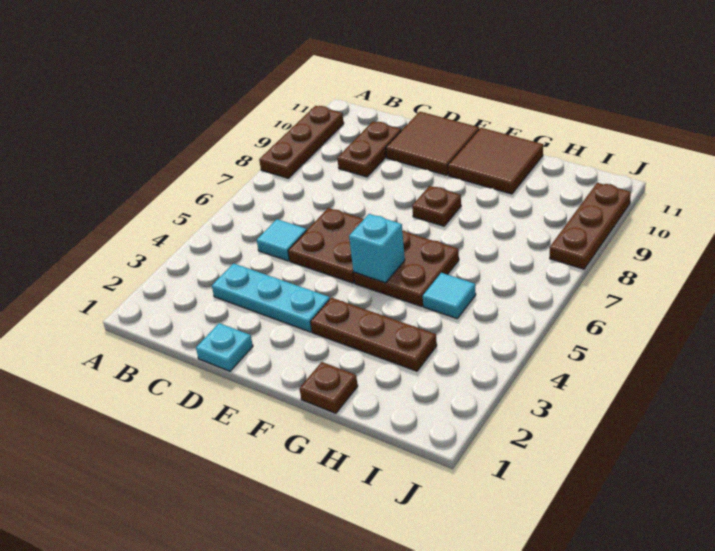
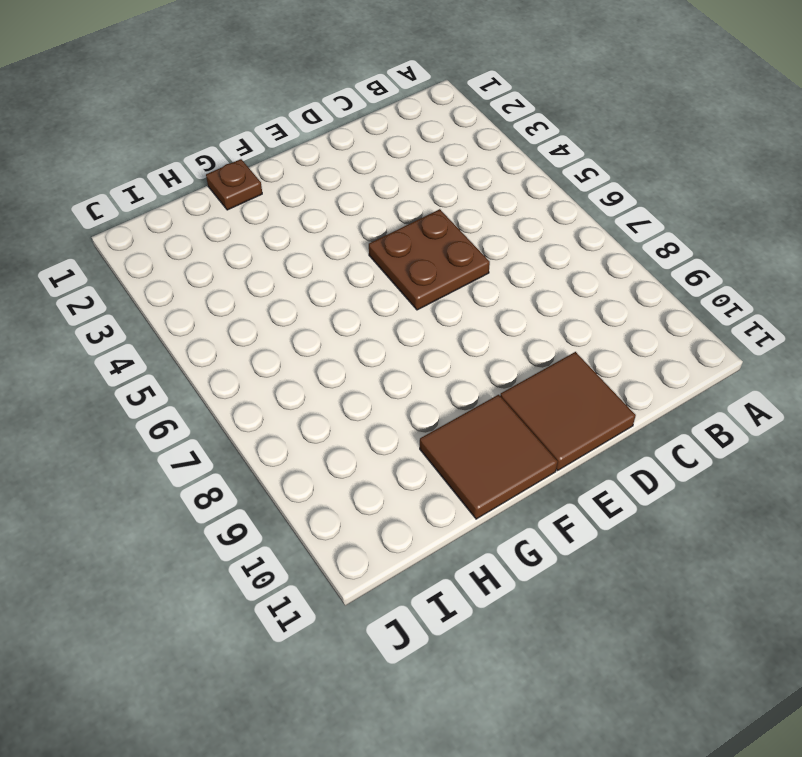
none -> brown 1x3 plate [259,106,344,179]
none -> cyan 1x3 plate [212,263,330,332]
none -> cyan 1x1 tile [257,219,307,261]

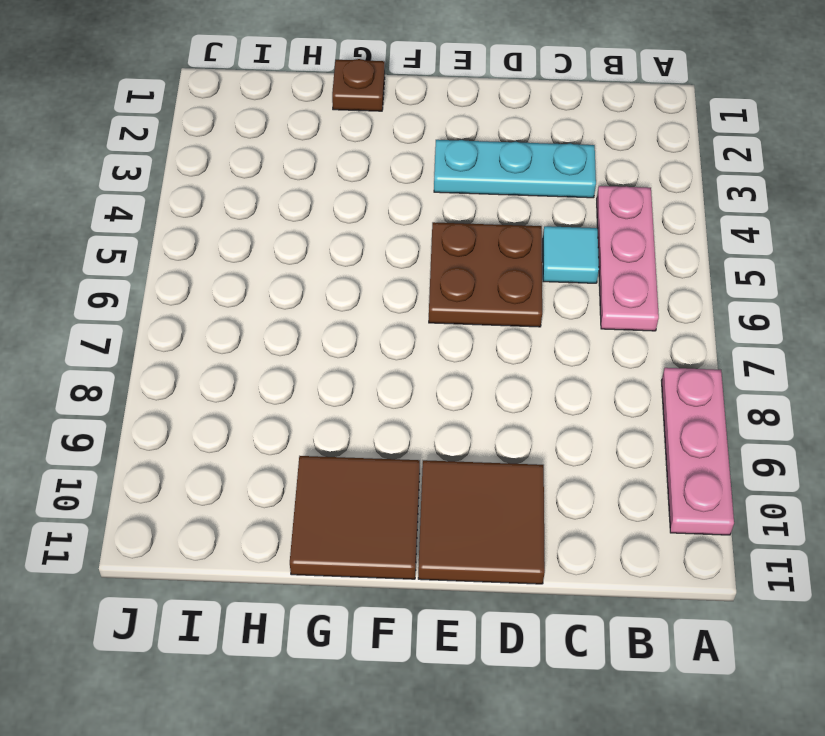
pink 1x3 plate [662,368,734,535] -> brown 1x3 plate [259,106,344,179]
pink 1x3 plate [597,186,659,331] -> none
none -> brown 1x2 plate [337,122,401,177]
none -> cyan 1x1 plate [196,323,253,371]
none -> brown 1x3 plate [310,298,437,371]

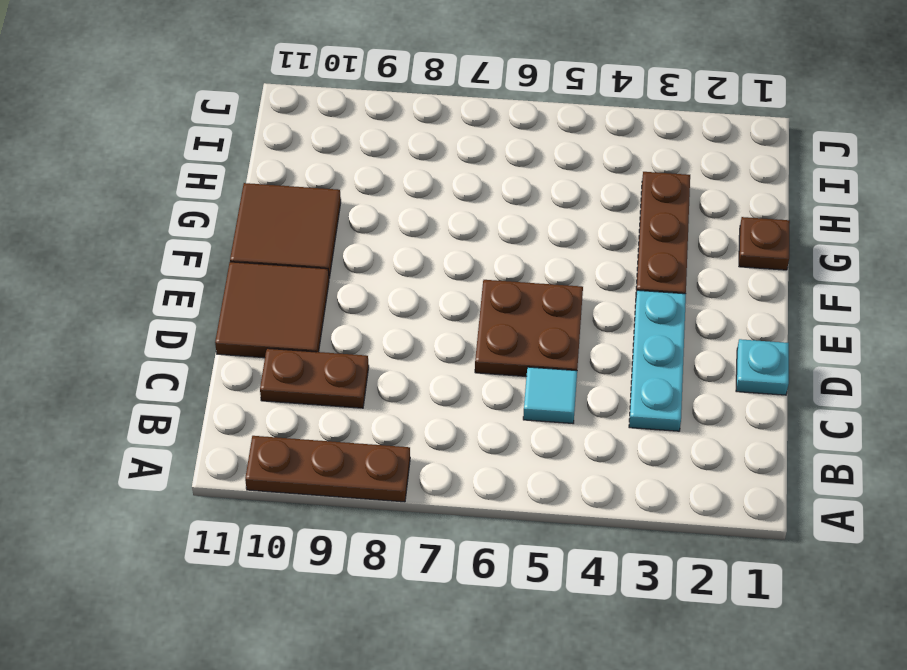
none -> brown 2x2 plate [354,230,459,306]
none -> brown 1x1 plate [412,186,461,226]
none -> cyan 1x1 tile [423,273,476,319]

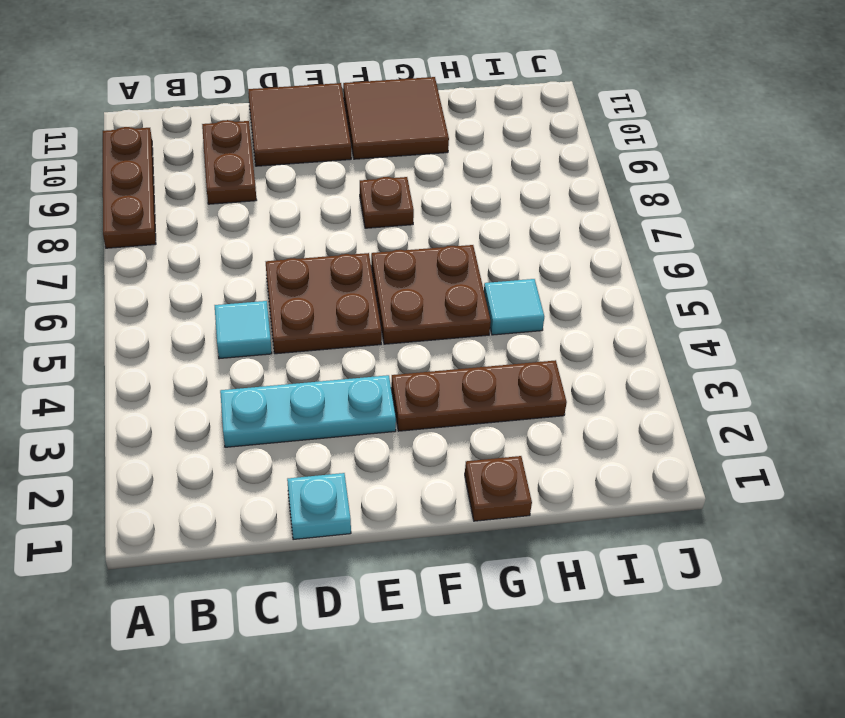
none -> brown 1x3 plate [550,183,631,269]
none -> cyan 1x1 brick [349,214,405,283]

